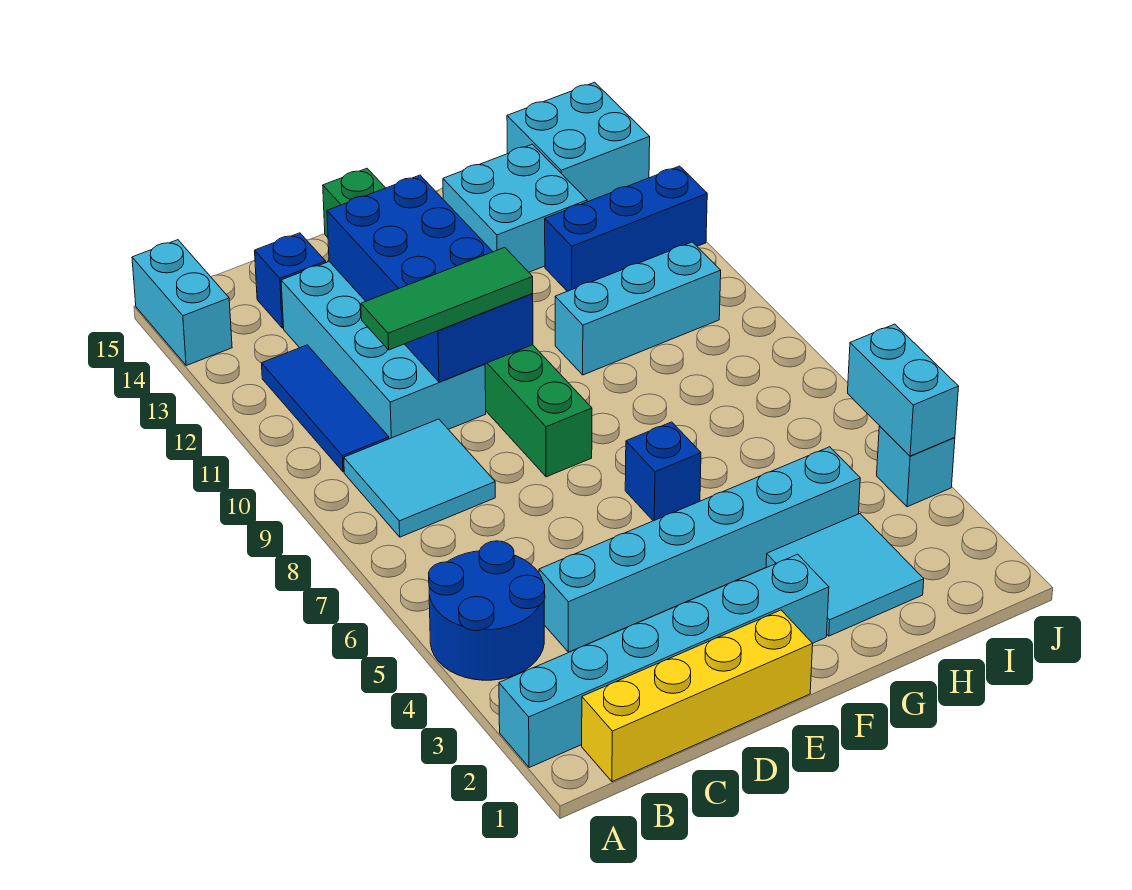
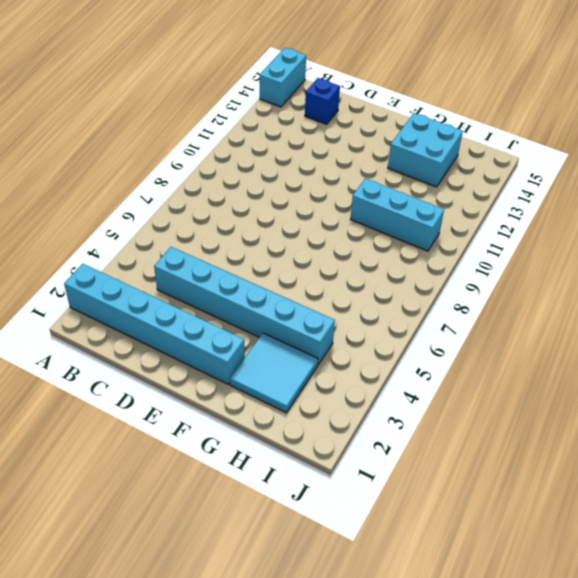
none -> blue 2x2 round brick [429,541,545,680]
none -> yellow 1x4 brick [582,610,813,782]
none -> cyan 2x2 tile [344,419,495,537]

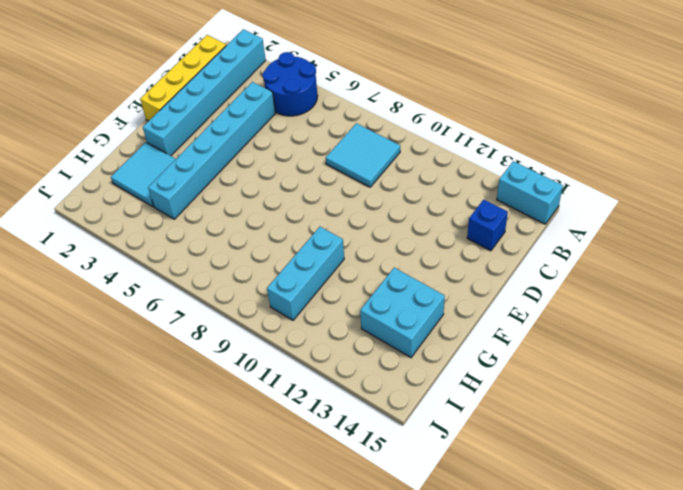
none -> blue 1x3 tile [262,345,389,472]
none -> cyan 2x4 brick [281,262,486,439]
none -> green 1x8 brick [323,168,592,477]

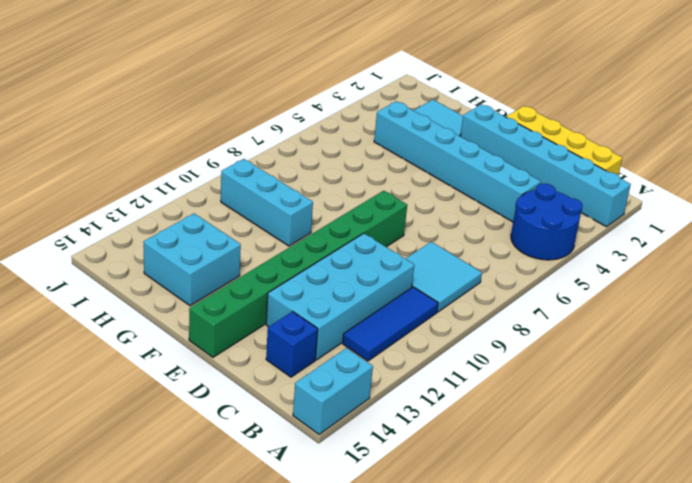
none -> blue 1x1 brick [625,422,701,521]
none -> blue 1x3 brick [545,166,707,291]
none -> cyan 2x2 brick [507,82,650,202]

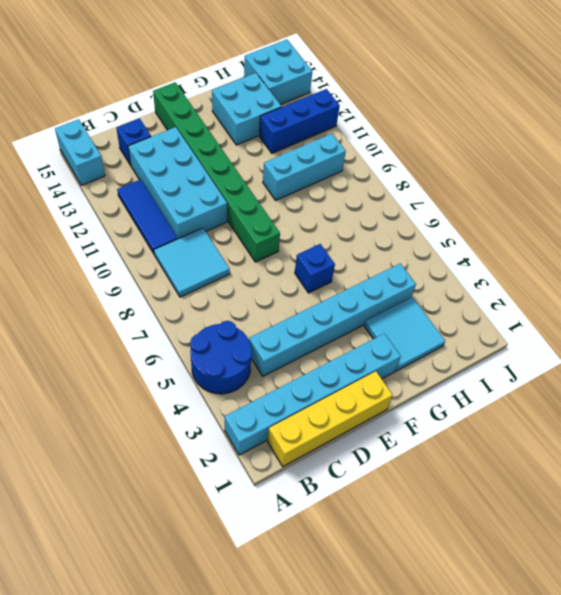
none -> cyan 1x1 brick [877,426,955,507]
none -> blue 2x4 brick [327,175,533,382]
none -> cyan 1x2 brick [848,324,959,456]

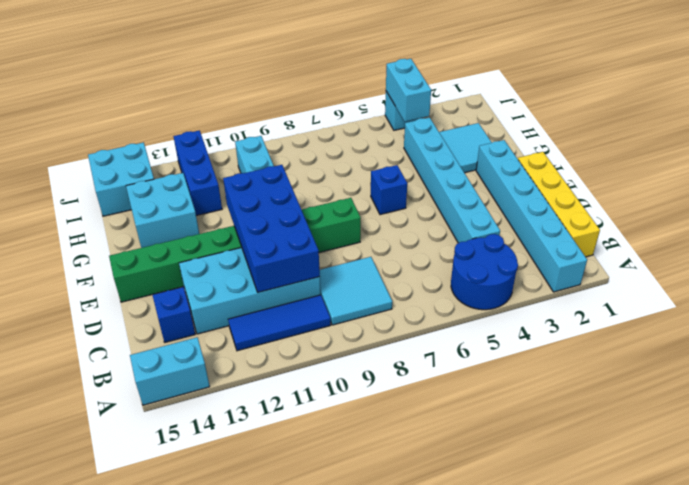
blue 2x4 brick [223,165,320,292] -> blue 2x4 brick turned to [327,175,533,382]
cyan 1x2 brick [386,59,431,122] -> cyan 1x2 brick turned to [848,324,959,456]
none -> green 1x3 tile [361,247,533,350]

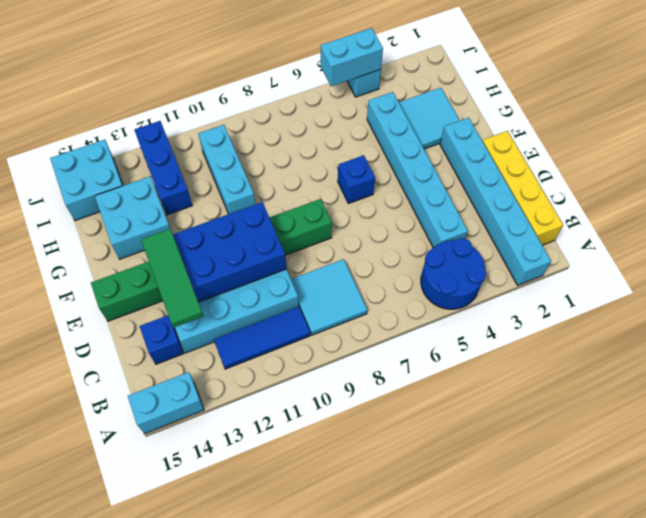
green 1x3 tile [141,229,203,328] -> green 1x3 tile moved to [361,247,533,350]

